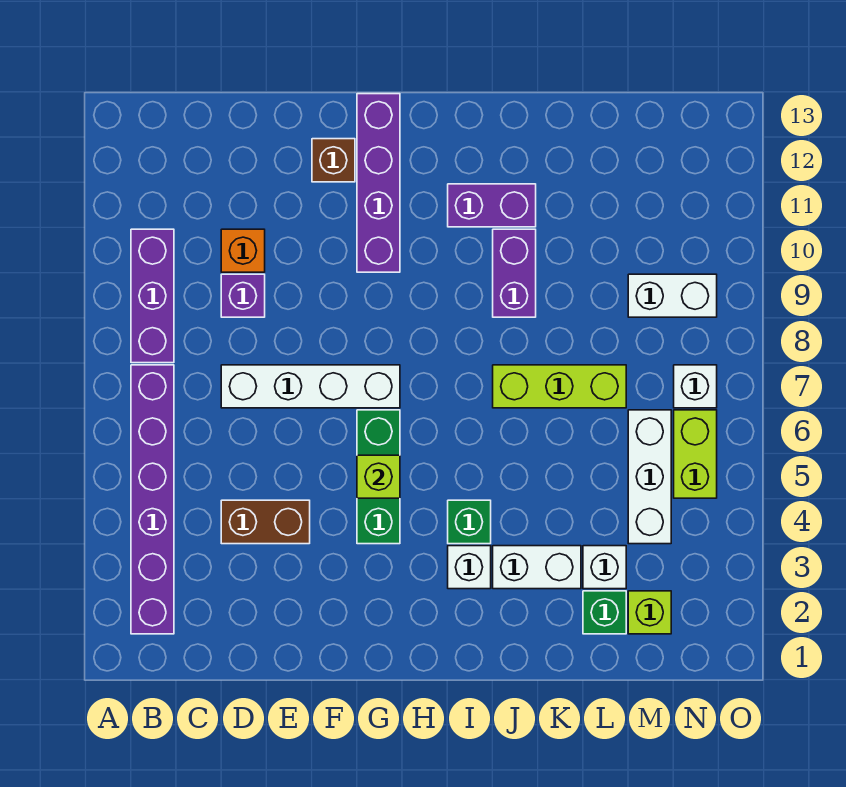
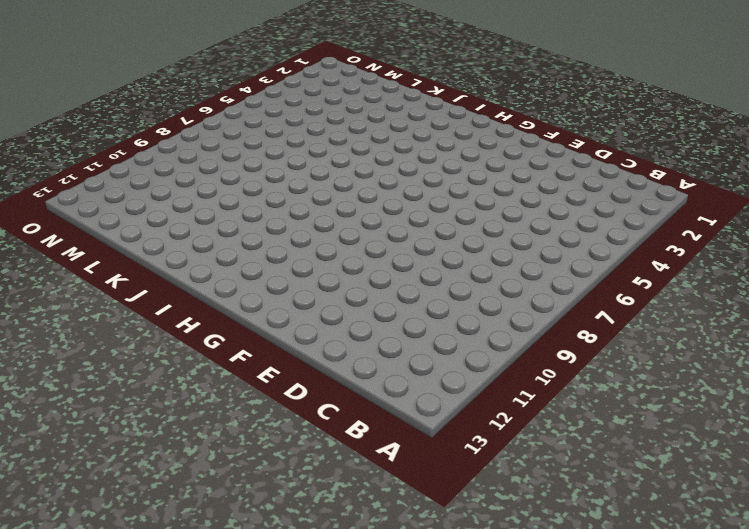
none -> purple 1x6 brick [131,365,174,634]
none -> purple 1x3 brick [131,229,174,363]
none -> brown 1x2 brick [221,500,310,544]

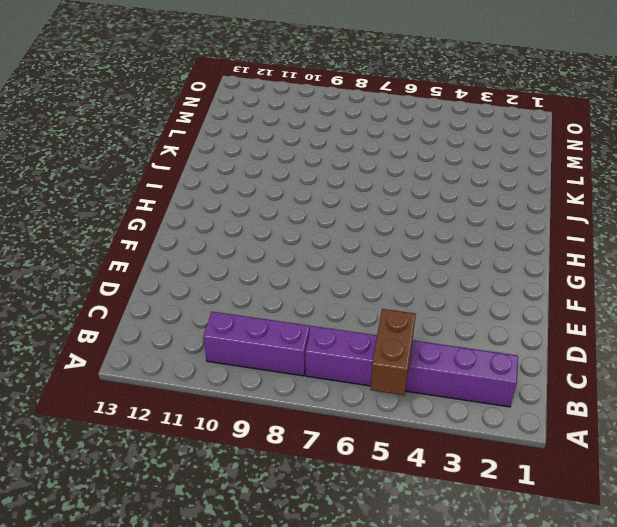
brown 1x2 brick [370,309,416,395] -> brown 1x2 brick moved to [221,500,310,544]
none -> white 1x4 brick [221,365,400,408]
none -> purple 1x1 brick [221,274,265,317]
none -> orange 1x1 brick [221,229,265,272]

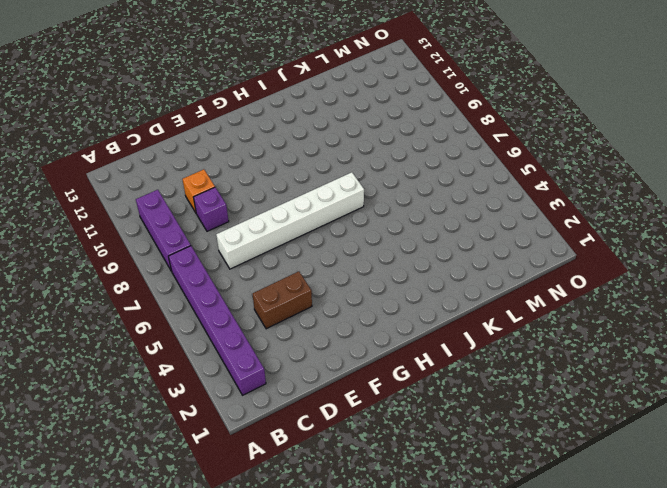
white 1x6 brick [216,172,364,269] -> white 1x4 brick [221,365,400,408]
none -> brown 1x1 brick [312,139,355,182]
none -> green 1x3 brick [357,410,400,544]
none -> purple 1x4 brick [357,94,400,272]

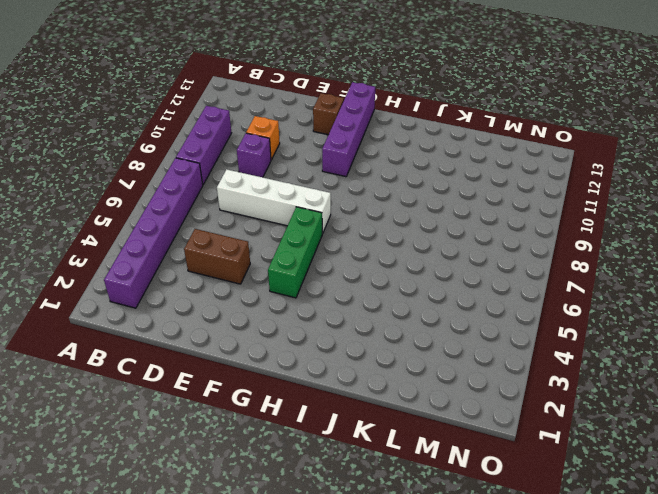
none -> white 1x1 brick [448,546,491,589]
none -> green 1x1 brick [448,500,491,544]
none -> purple 1x2 brick [448,184,536,227]

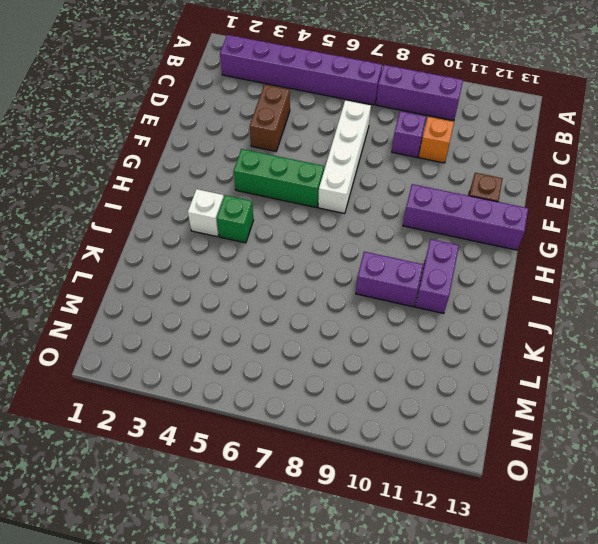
none -> white 1x2 brick [493,546,581,589]
none -> lime 1x3 brick [493,365,626,408]
none -> green 1x1 brick [583,591,626,634]

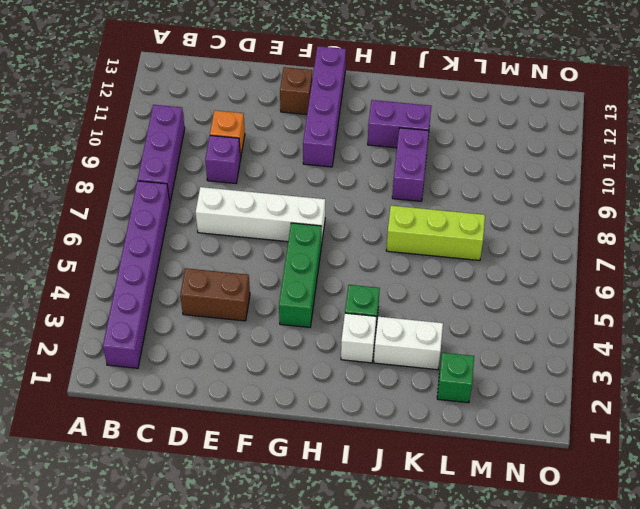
none -> white 1x1 brick [583,546,626,589]
none -> lime 1x1 brick [628,591,671,634]
none -> white 1x3 brick [628,410,671,544]

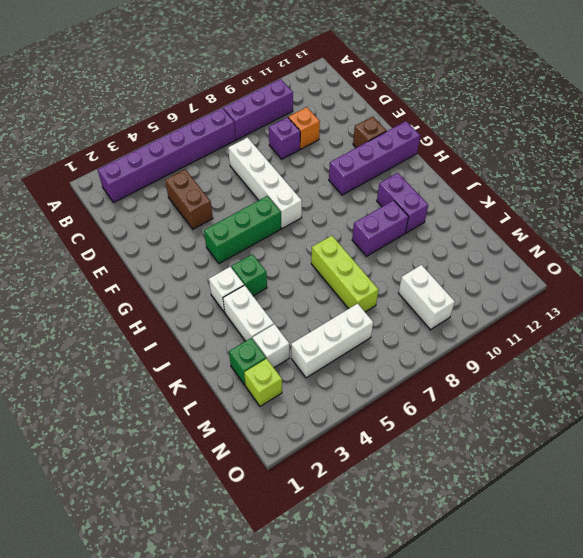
none -> lime 1x2 brick [674,410,717,498]
none -> white 1x1 brick [674,365,717,408]
none -> lime 1x1 brick [357,455,400,498]

